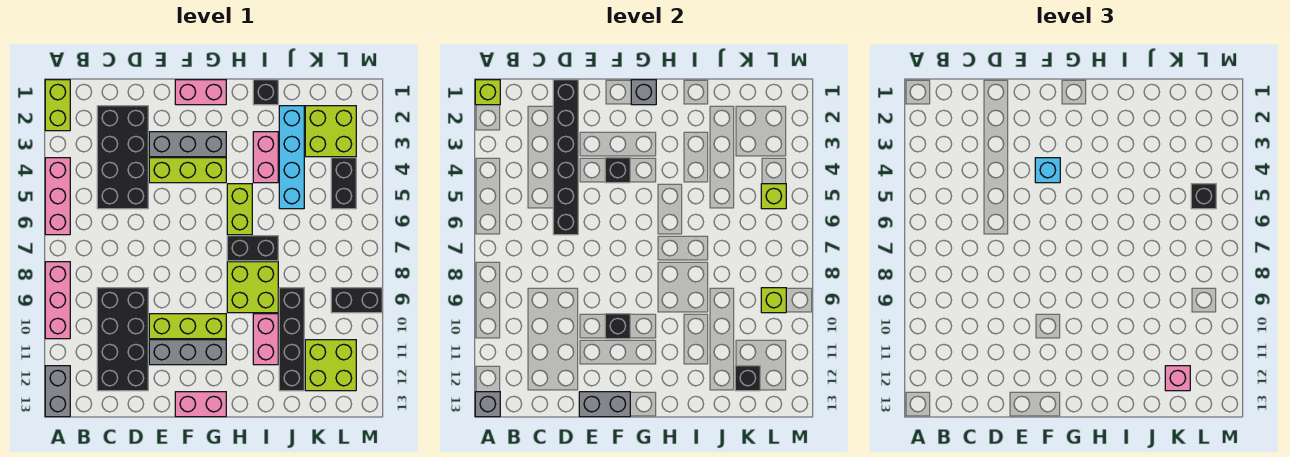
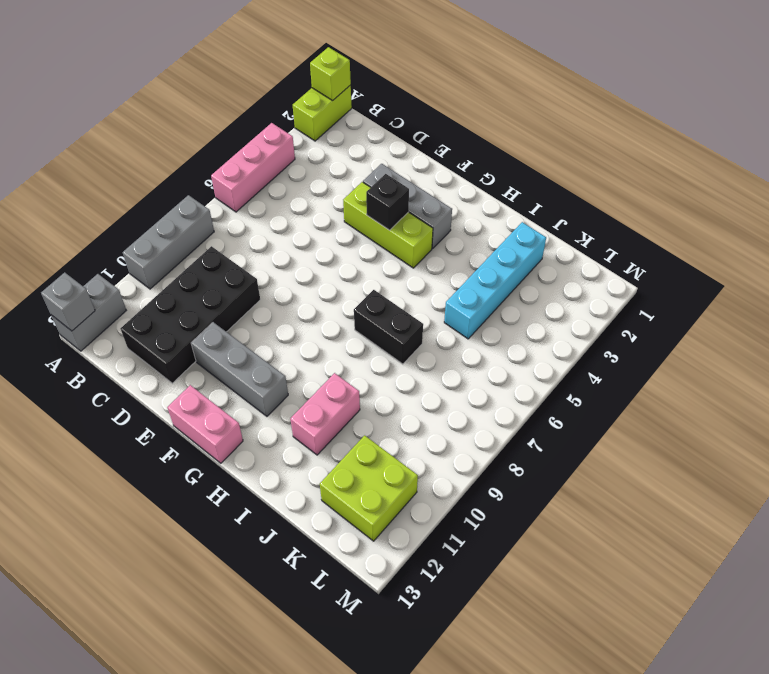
grey 1x3 brick [123,195,214,289] -> pink 1x3 brick [45,262,70,339]
none -> black 2x4 brick [97,106,148,209]
none -> lime 1x3 brick [149,314,226,339]
none -> pink 1x2 brick [175,80,226,105]
none -> lime 1x2 brick [227,184,252,235]

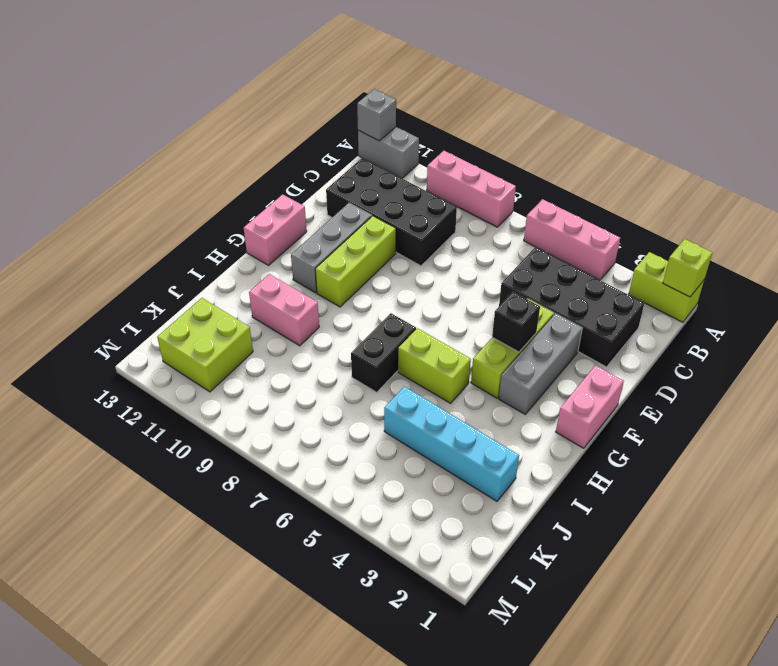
none -> lime 2x2 brick [227,262,278,313]
none -> black 1x1 brick [253,80,278,105]
none -> pink 1x2 brick [253,132,278,183]
none -> black 1x4 brick [279,288,304,391]

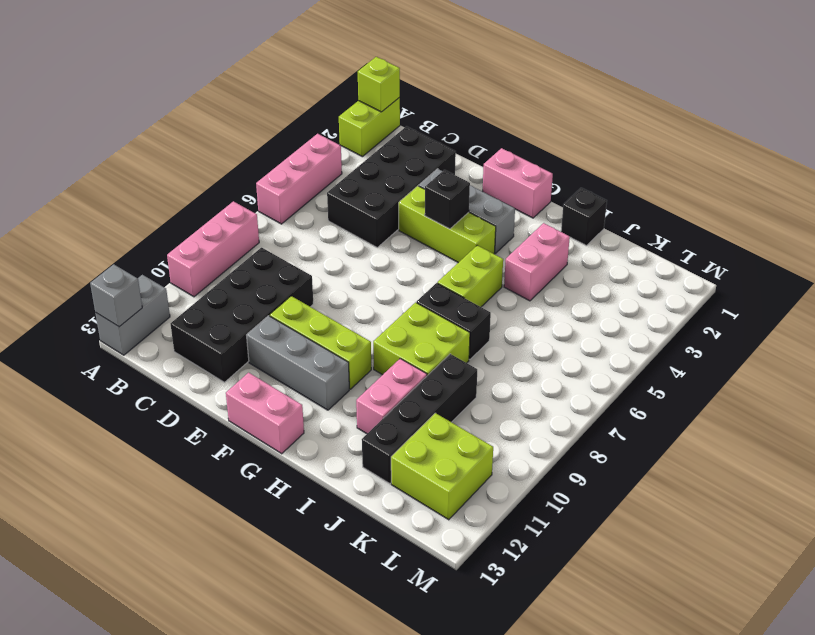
none -> cyan 1x4 brick [279,106,304,209]
none -> lime 2x2 brick [305,106,356,157]
none -> black 1x2 brick [331,158,356,209]
none -> black 1x2 brick [331,288,382,313]

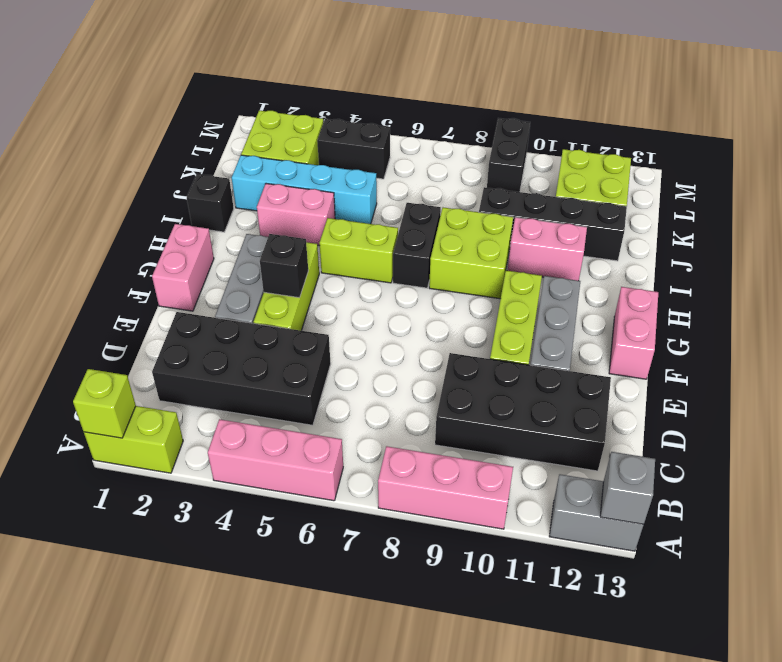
none -> black 1x6 brick [553,80,578,235]
none -> grey 1x2 brick [579,392,630,417]
none -> black 1x1 brick [605,314,630,339]
none -> grey 1x1 brick [631,80,656,105]

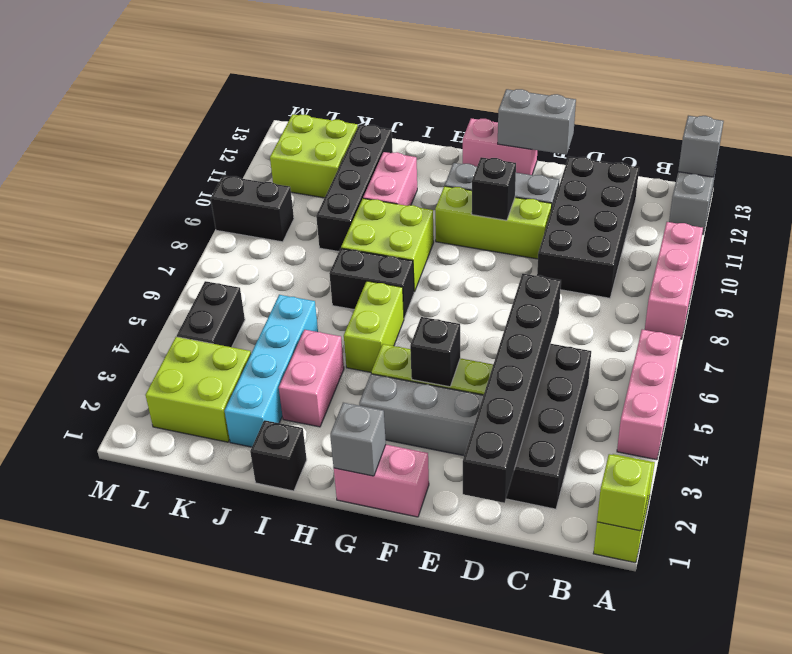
none -> black 1x1 brick [735,366,760,391]
none -> lime 1x1 brick [761,184,786,209]
none -> lime 1x1 brick [761,288,786,313]
none -> cyan 1x1 brick [1035,158,1060,183]

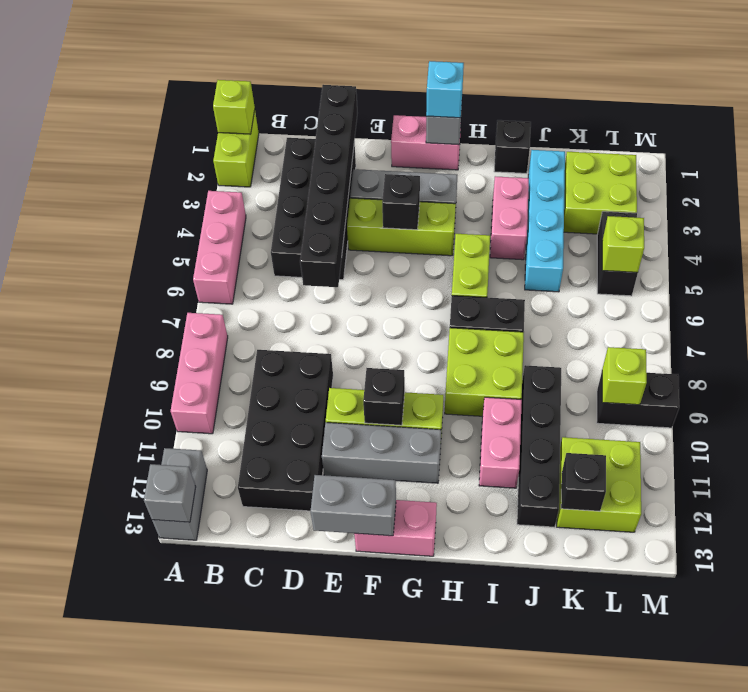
cyan 1x1 brick [426,61,464,118] -> cyan 1x1 brick moved to [1035,158,1060,183]
none -> pink 1x1 brick [1165,366,1190,391]
none -> black 1x1 brick [1191,184,1216,209]

